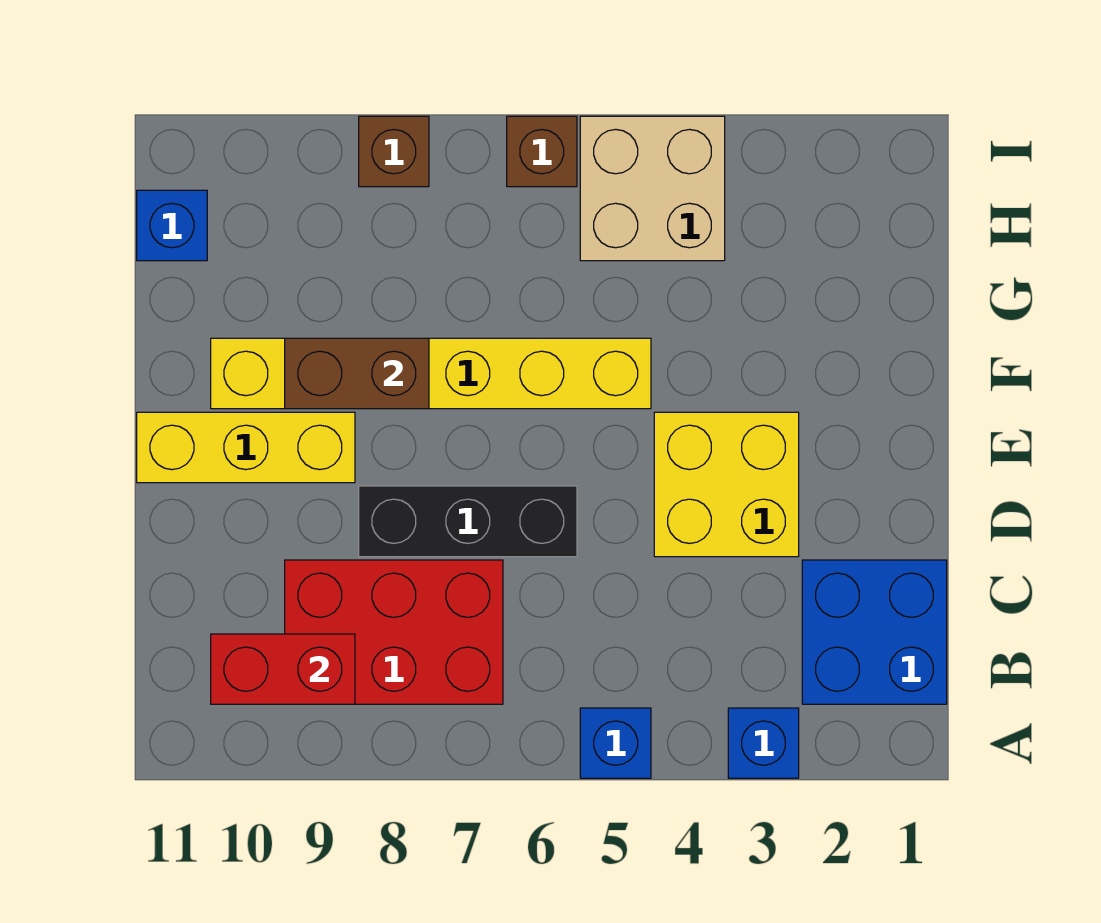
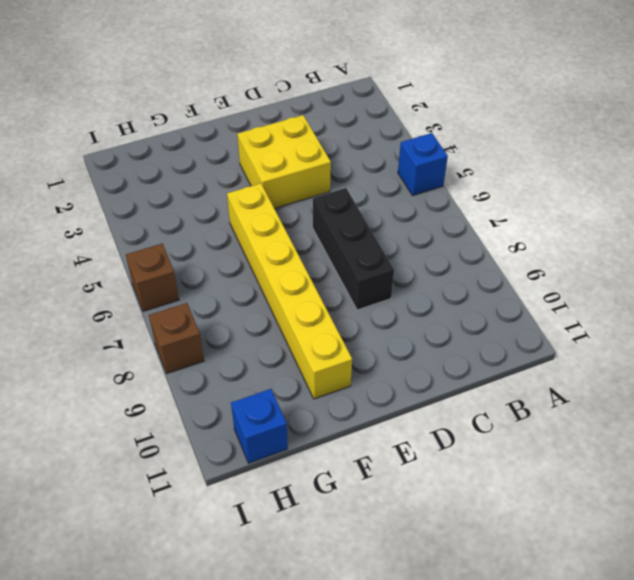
none -> blue 1x1 brick [728,708,799,778]
none -> blue 2x2 brick [802,560,947,704]
none -> red 2x3 brick [285,560,503,704]

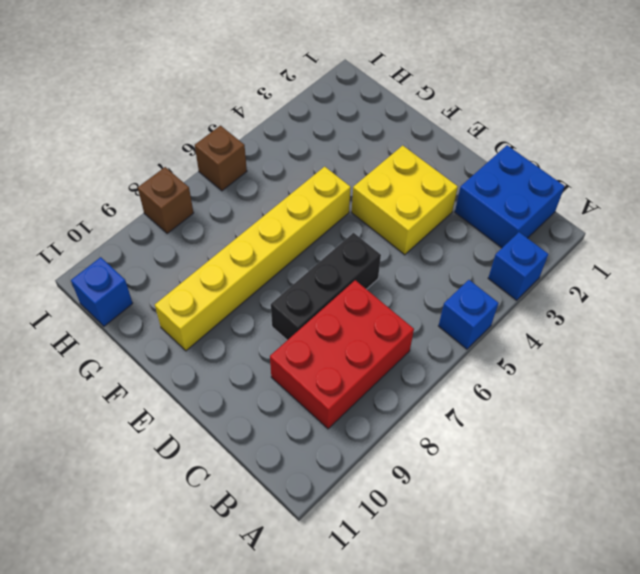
none -> yellow 1x3 brick [137,412,355,483]
none -> tan 2x2 brick [580,116,725,261]
none -> red 1x2 brick [211,634,355,704]

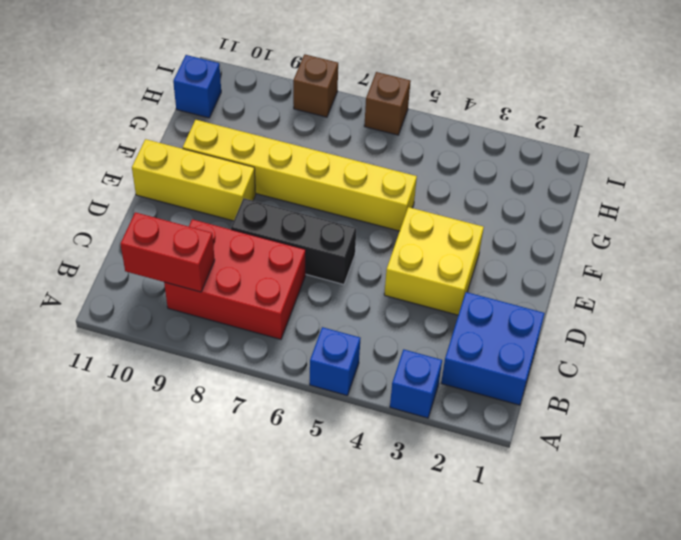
none -> tan 2x2 brick [580,116,725,261]
none -> brown 1x2 brick [285,338,429,409]

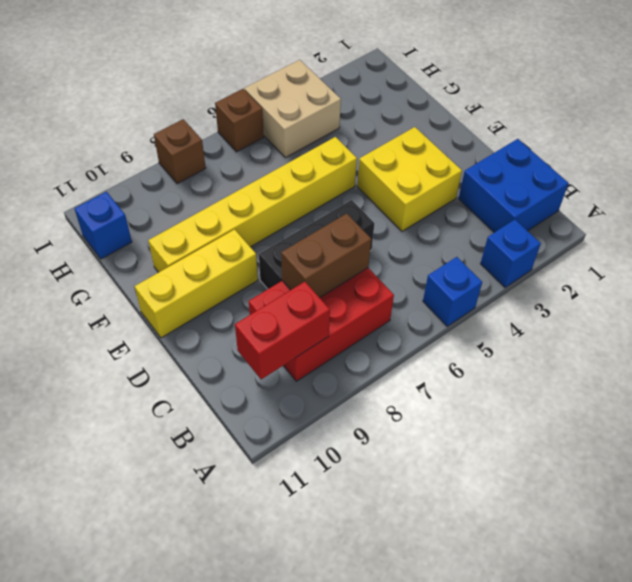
brown 1x2 brick [281,214,371,298] -> brown 1x2 brick moved to [285,338,429,409]

